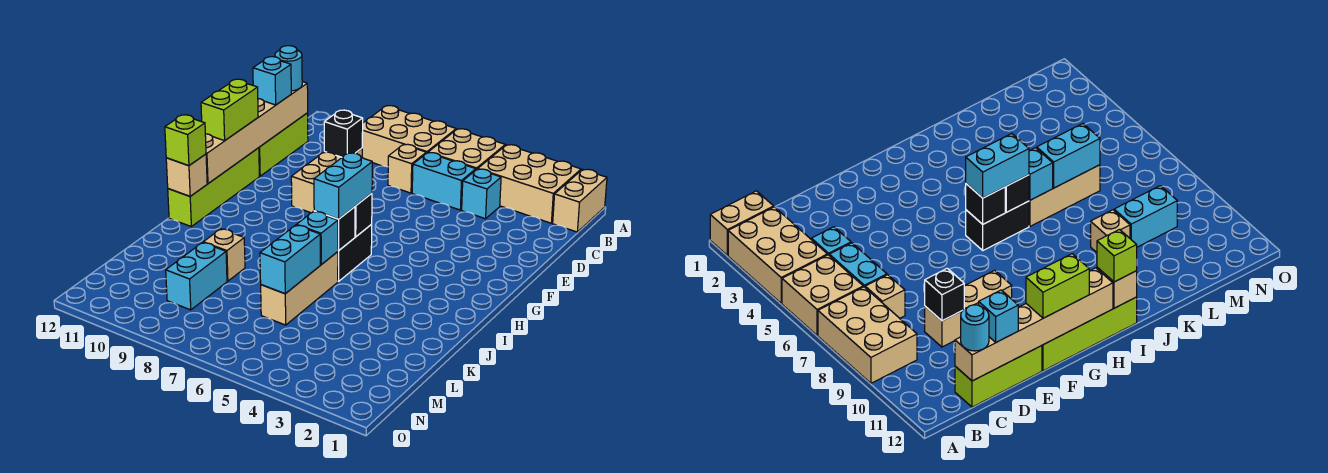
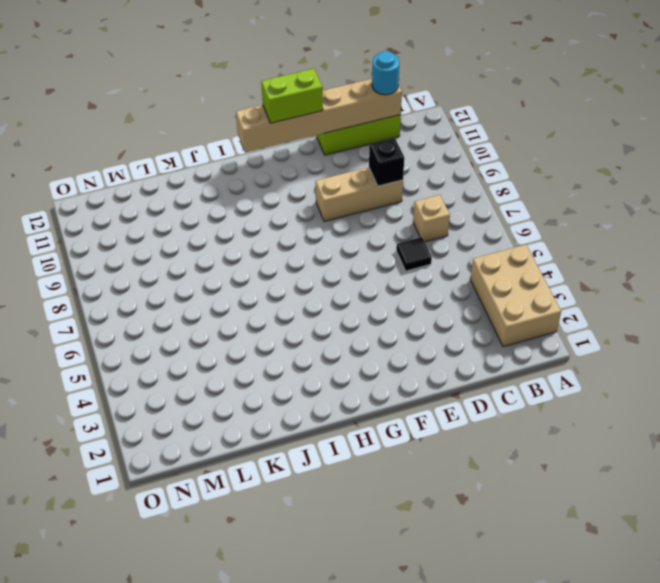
black 1x1 tile [396,237,432,271] -> none
none -> tan 1x2 brick [553,169,607,232]
none -> tan 2x2 brick [428,129,505,170]
none -> tan 2x3 brick [362,106,456,167]

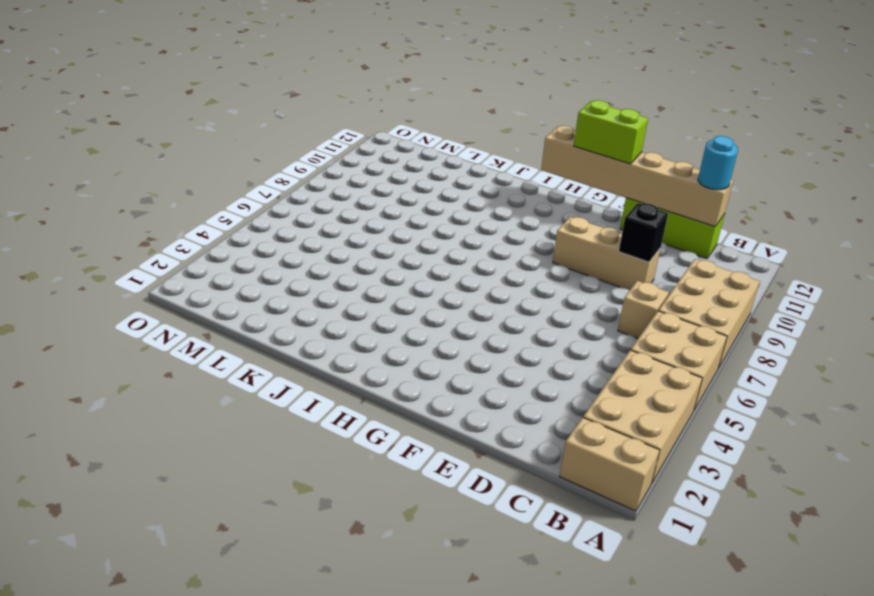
none -> cyan 1x1 brick [462,169,501,219]
none -> cyan 1x2 brick [412,153,476,210]
none -> lime 1x4 brick [168,148,259,226]

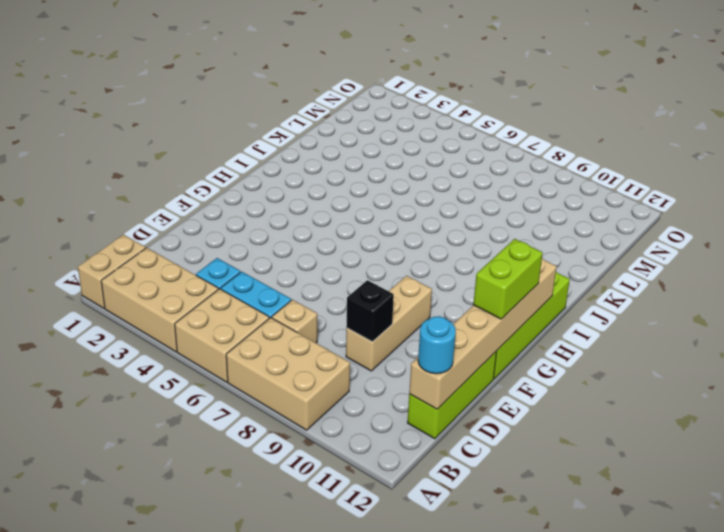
none -> black 1x2 brick [338,225,372,281]
none -> tan 1x3 brick [261,252,338,325]
none -> tan 1x1 brick [203,229,245,281]

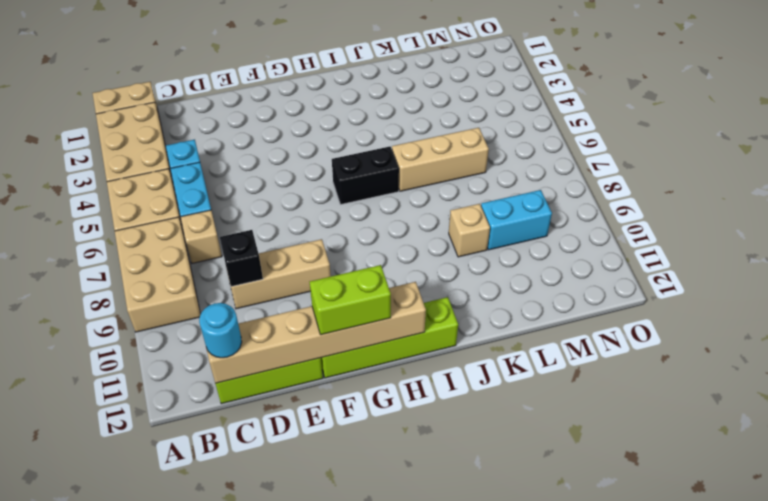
none -> black 1x1 brick [355,193,372,237]
none -> black 1x1 brick [314,207,355,251]
none -> tan 1x1 brick [166,154,207,196]

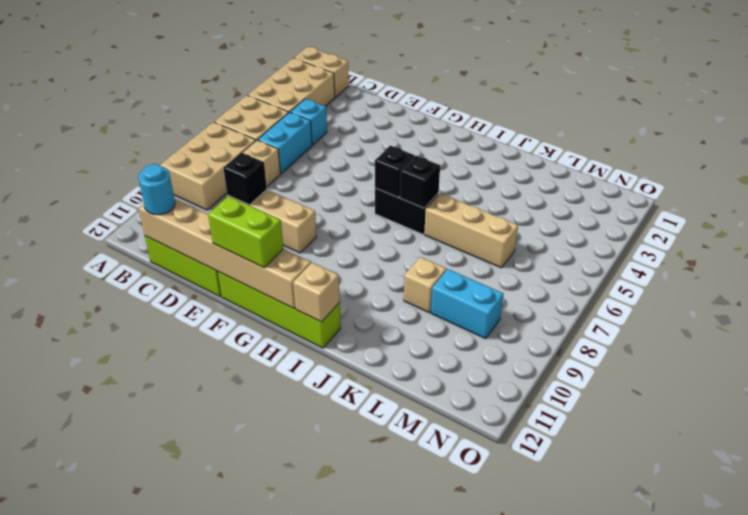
none -> cyan 1x1 brick [297,211,338,265]
none -> cyan 1x2 brick [260,225,320,294]
none -> cyan 1x1 brick [253,57,291,105]

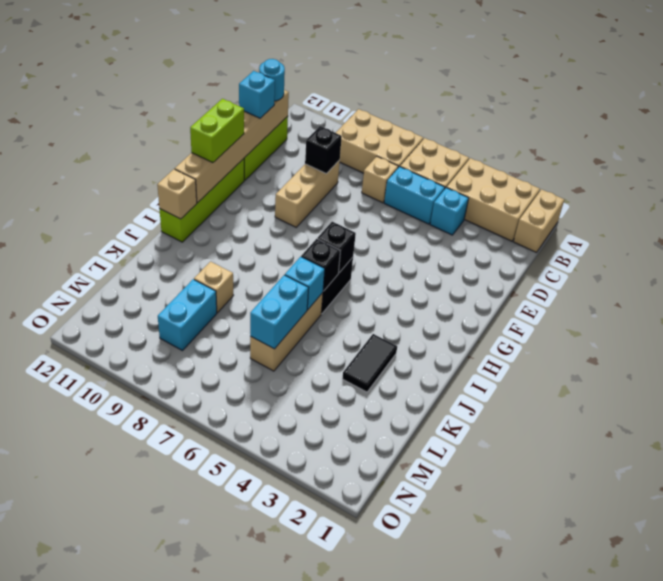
black 1x2 tile [342,334,397,392] -> none
none -> cyan 1x2 brick [314,153,372,219]
none -> lime 1x1 brick [165,115,206,166]

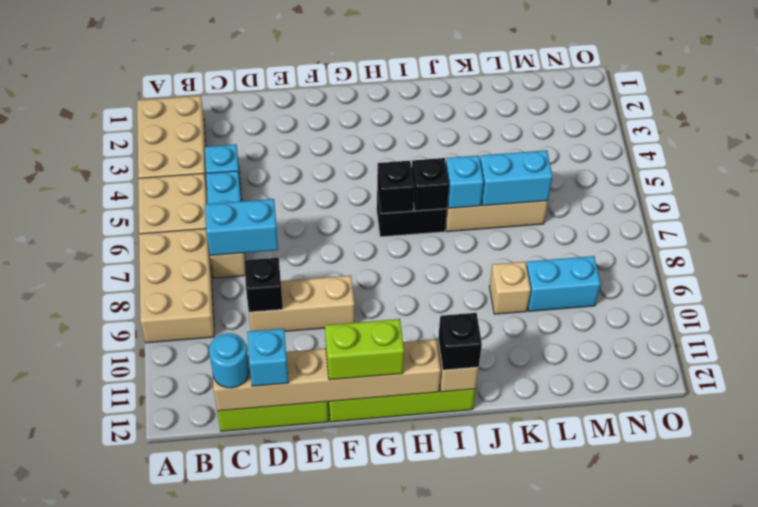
cyan 1x2 brick [205,199,278,255] -> cyan 1x2 brick moved to [314,153,372,219]
black 1x1 brick [438,313,482,370] -> lime 1x1 brick [165,115,206,166]
none -> tan 1x2 brick [553,169,607,232]

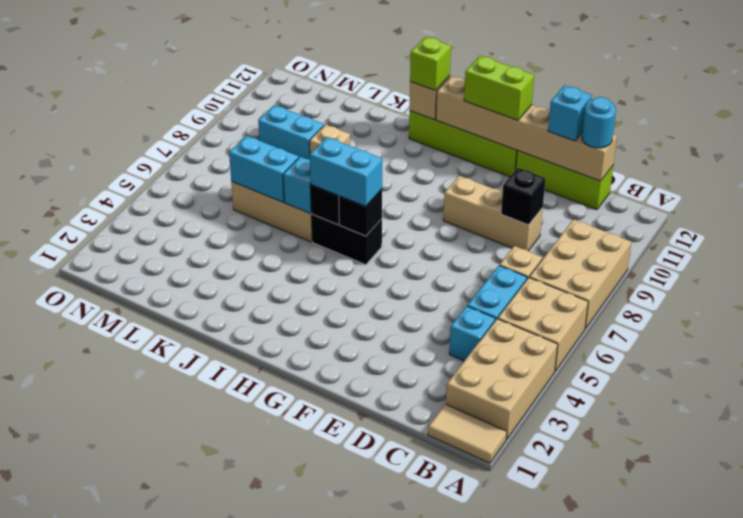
tan 1x2 tile [428,404,507,463] -> tan 1x2 brick [553,169,607,232]

